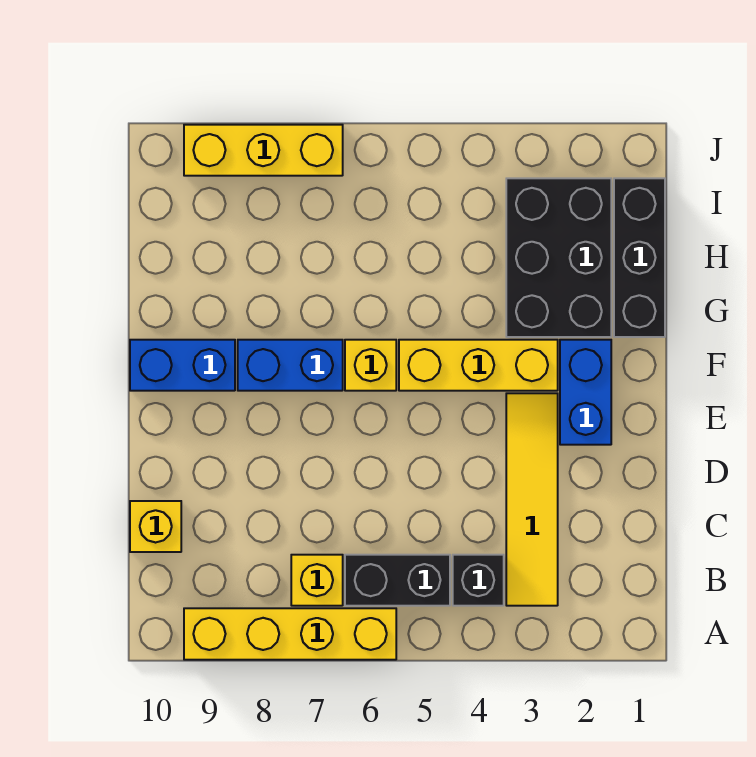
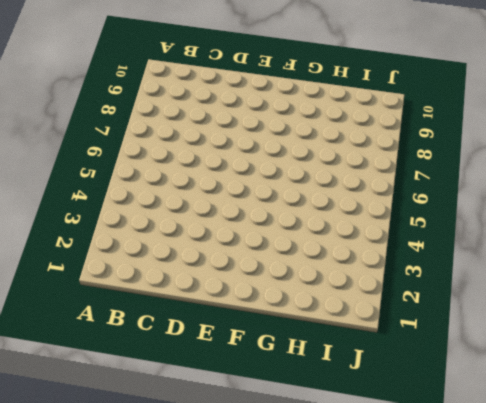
none -> yellow 1x4 brick [184,608,396,660]
none -> yellow 1x4 tile [506,393,558,606]
none -> black 1x1 brick [453,555,504,606]

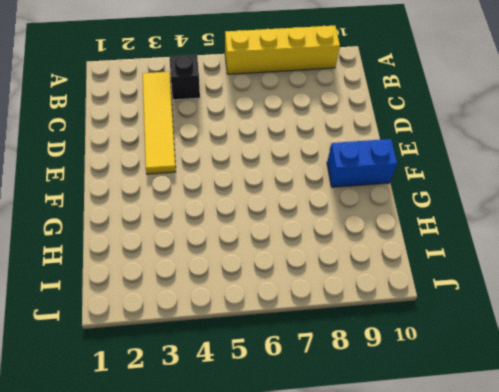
none -> black 1x2 brick [345,555,450,606]
none -> yellow 1x1 brick [291,555,343,606]
none -> yellow 1x1 brick [130,501,181,552]

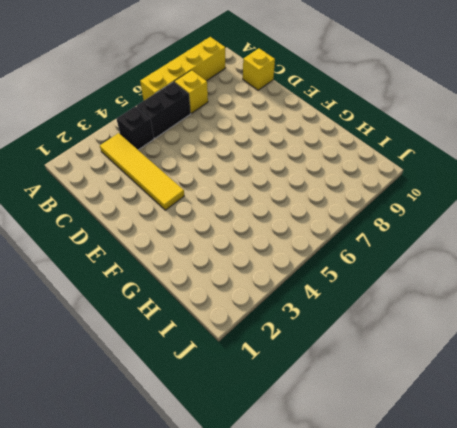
none -> blue 1x2 brick [560,340,611,445]
none -> yellow 1x3 brick [399,340,558,391]
none -> yellow 1x1 brick [345,340,396,391]

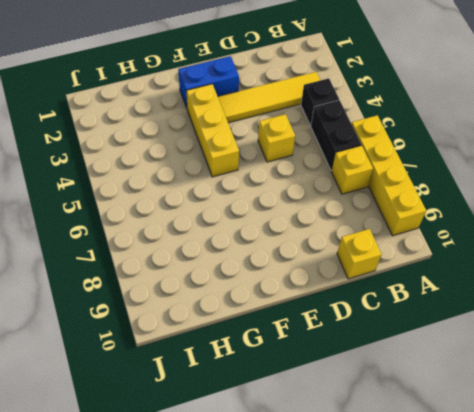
yellow 1x1 brick [258,114,295,162] -> yellow 1x1 brick moved to [345,340,396,391]
none -> blue 1x2 brick [238,340,343,391]
none -> blue 1x2 brick [130,340,235,391]
none -> black 1x3 brick [614,178,665,337]

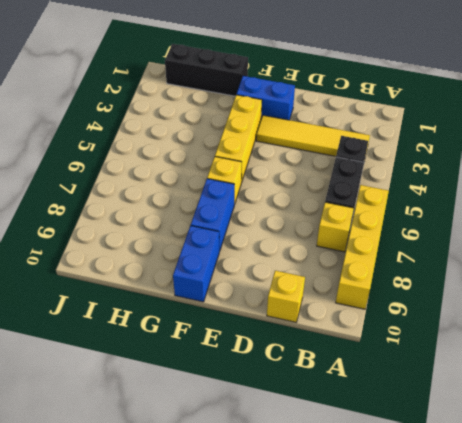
none -> black 2x3 brick [506,178,611,337]
none -> yellow 1x3 brick [184,125,343,176]

